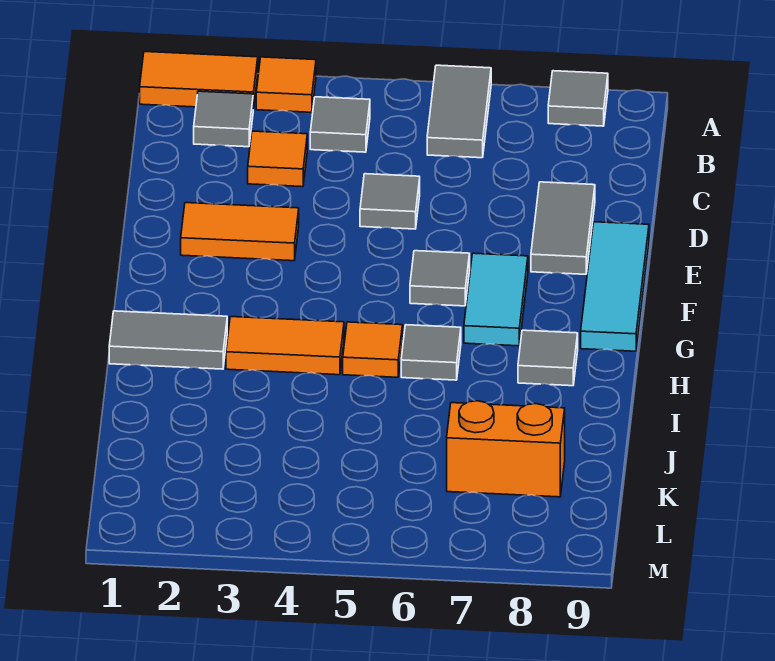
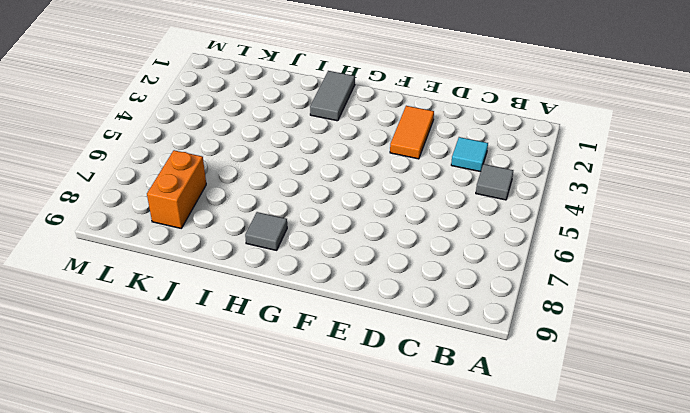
cyan 1x1 tile [451,137,488,172] -> orange 1x1 tile [248,131,307,187]
none -> orange 1x2 tile [140,52,258,109]
none -> orange 1x1 tile [256,57,316,112]
none -> grey 1x2 tile [427,65,491,158]

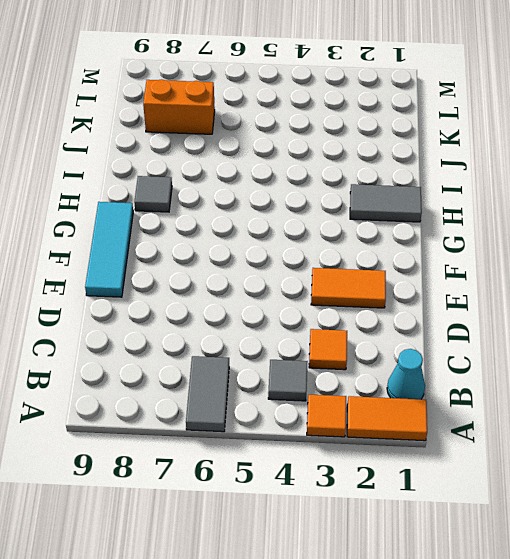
cyan 1x1 cone [387,349,425,399] -> none
none -> grey 1x1 tile [548,71,608,126]
none -> grey 1x1 tile [194,91,253,147]
none -> grey 1x1 tile [360,174,420,229]

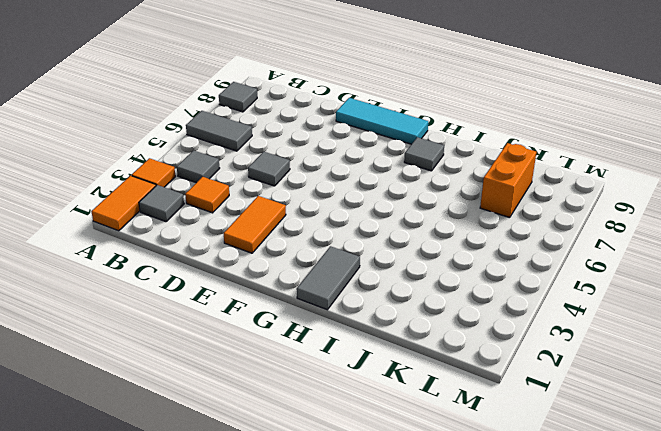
none -> grey 1x2 tile [531,182,595,274]
none -> grey 1x1 tile [410,251,470,306]
none -> cyan 1x2 tile [464,253,528,346]

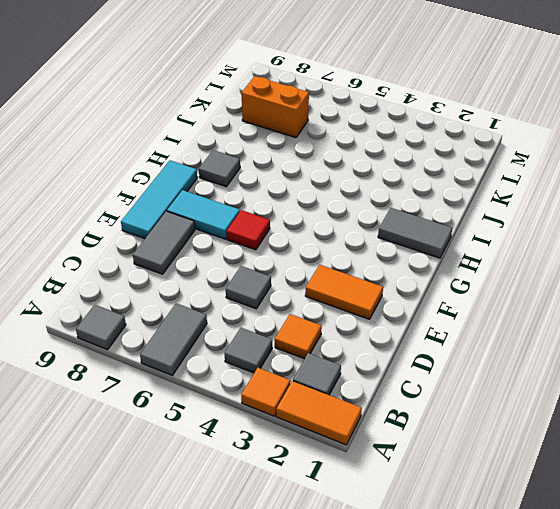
red 1x1 tile [227,210,270,250] -> grey 1x1 tile [410,251,470,306]
cyan 1x2 tile [167,190,240,239] -> cyan 1x2 tile turned to [464,253,528,346]
none -> orange 1x2 tile [226,317,344,375]
none -> orange 1x1 tile [343,322,403,377]
none -> grey 1x1 tile [401,325,461,380]

